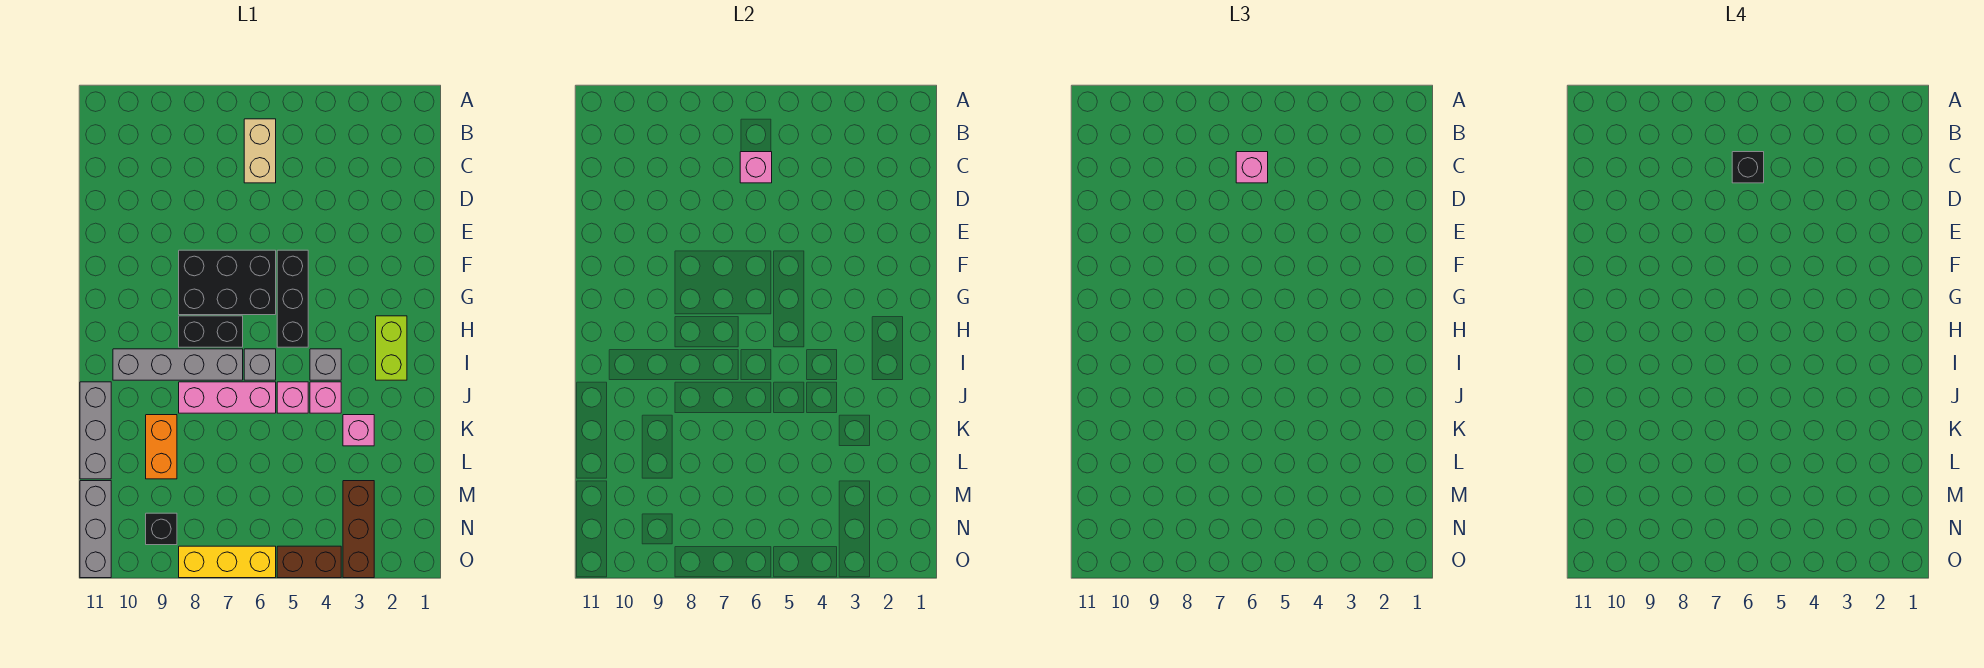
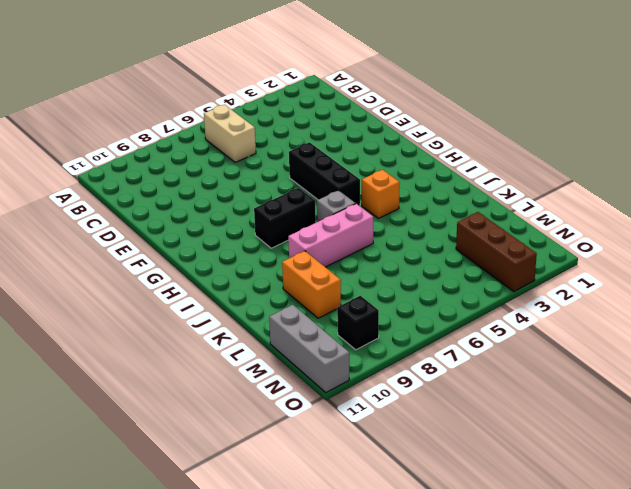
orange 1x1 brick [362,170,400,218] -> grey 1x1 brick [310,349,341,380]
none -> black 2x3 brick [179,250,276,315]
none -> lime 1x2 brick [376,316,407,380]
none -> grey 1x4 brick [113,349,243,380]

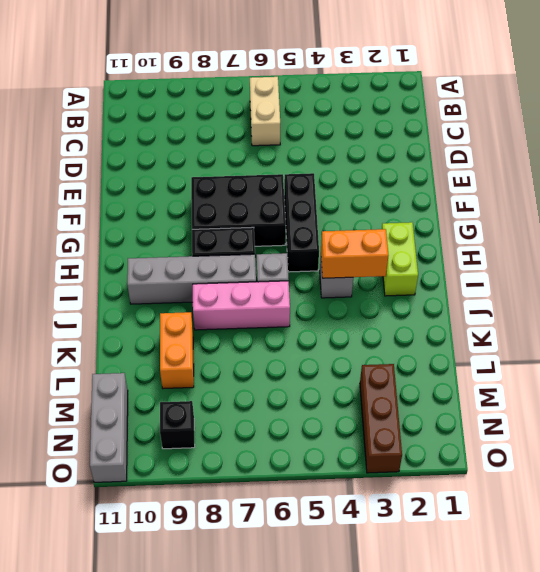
orange 1x2 brick [321,229,388,278] -> none
none -> pink 1x1 brick [310,382,341,413]
none -> pink 1x1 brick [277,382,308,413]
none -> grey 1x3 brick [80,382,111,479]

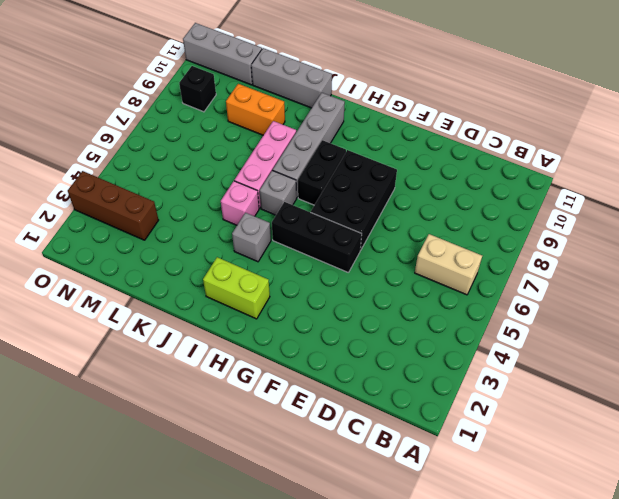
none -> pink 1x1 brick [310,382,341,413]
none -> pink 1x1 brick [343,415,374,446]
none -> brown 1x2 brick [277,546,341,578]

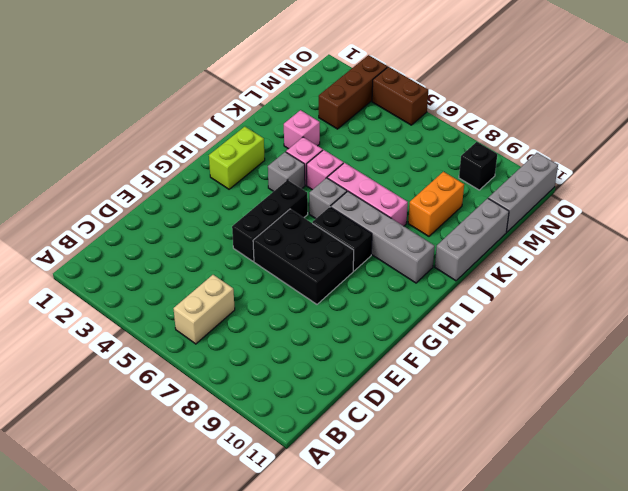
none -> yellow 1x3 brick [179,546,276,578]
none -> pink 1x1 brick [740,152,772,183]
none -> pink 1x1 brick [1236,152,1268,183]

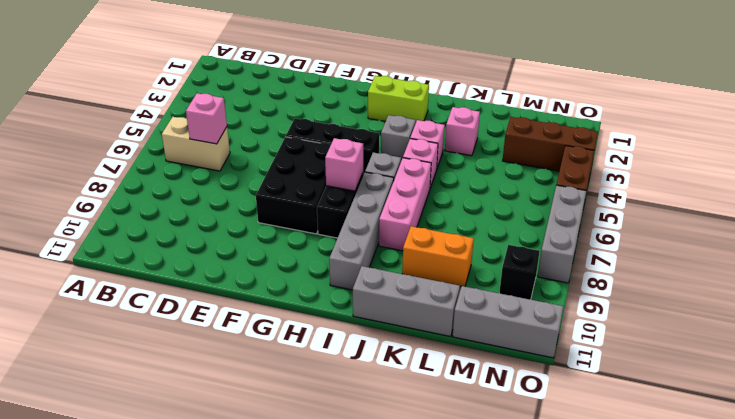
pink 1x1 brick [325,138,363,191] -> pink 1x1 brick moved to [1236,152,1268,183]
grey 1x3 brick [538,185,586,283] -> yellow 1x3 brick [179,546,276,578]
none -> black 1x1 brick [1732,152,1764,183]

